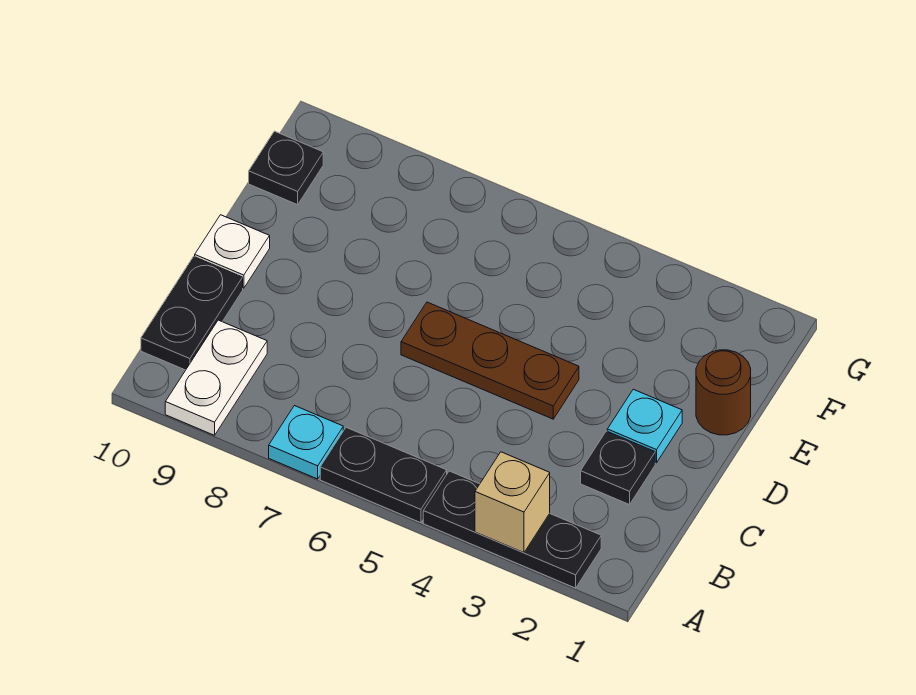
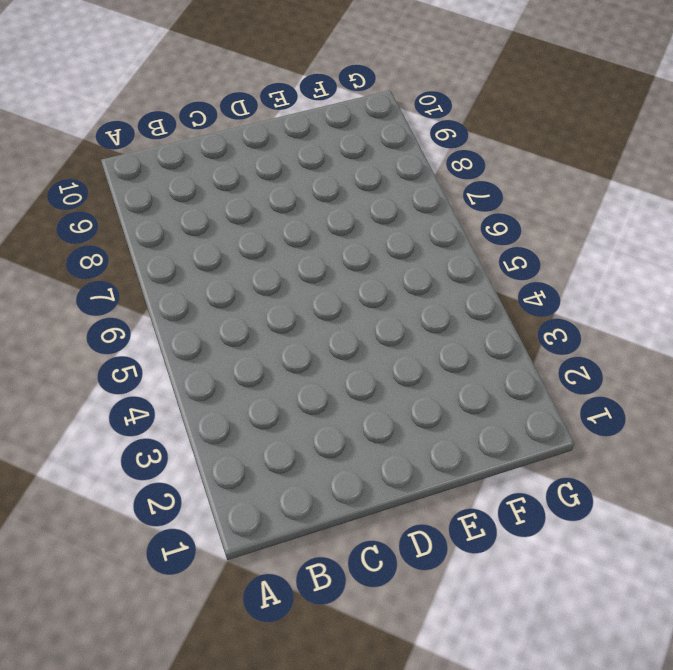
none -> black 1x3 plate [423,471,601,588]
none -> black 1x2 plate [320,427,447,523]
none -> cyan 1x1 plate [269,406,343,479]

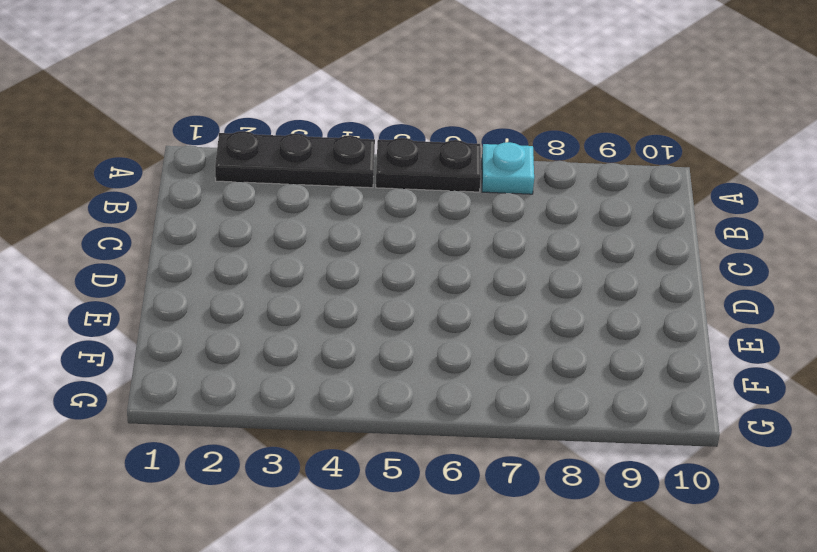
none -> white 1x2 plate [165,320,267,435]
none -> black 1x2 plate [141,257,243,370]
none -> black 1x1 plate [581,431,655,505]

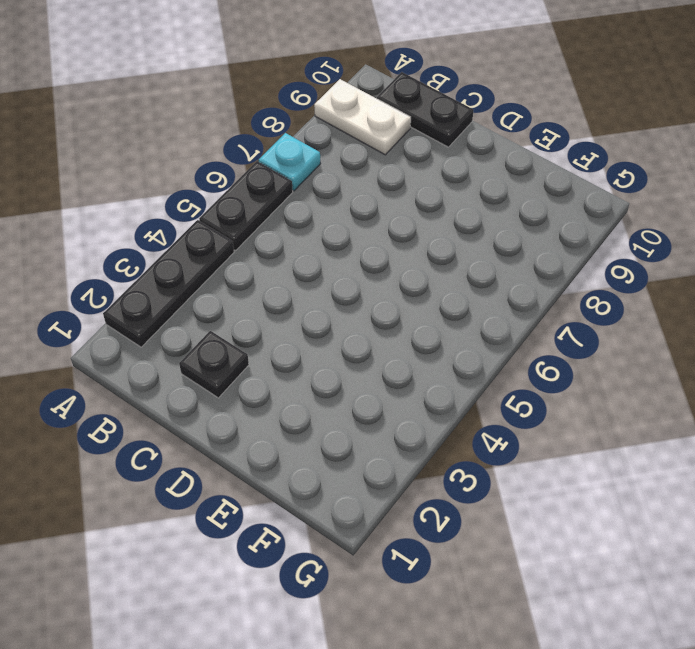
none -> cyan 1x1 plate [607,389,682,463]
none -> brown 1x3 plate [401,302,579,419]
none -> white 1x1 plate [195,215,270,288]

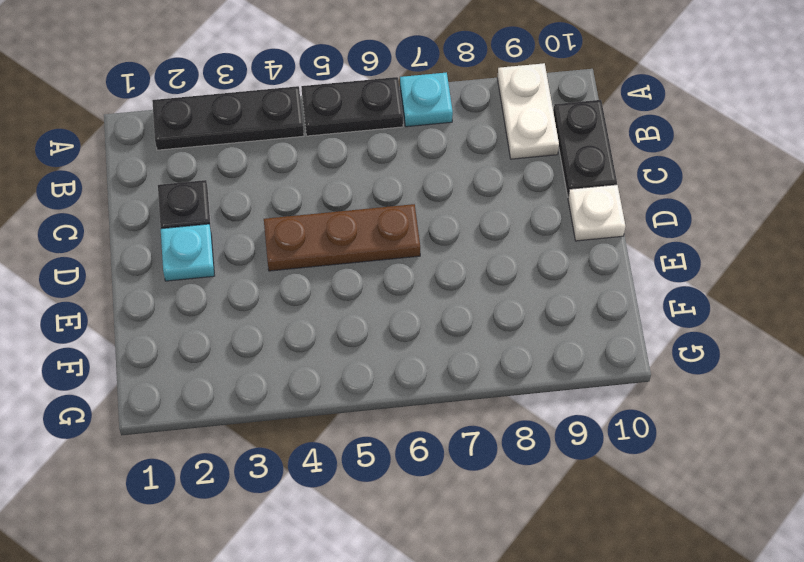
none -> brown 1x1 round brick [696,350,751,435]
none -> black 1x1 plate [249,131,323,205]
none -> tan 1x1 brick [475,452,550,553]

